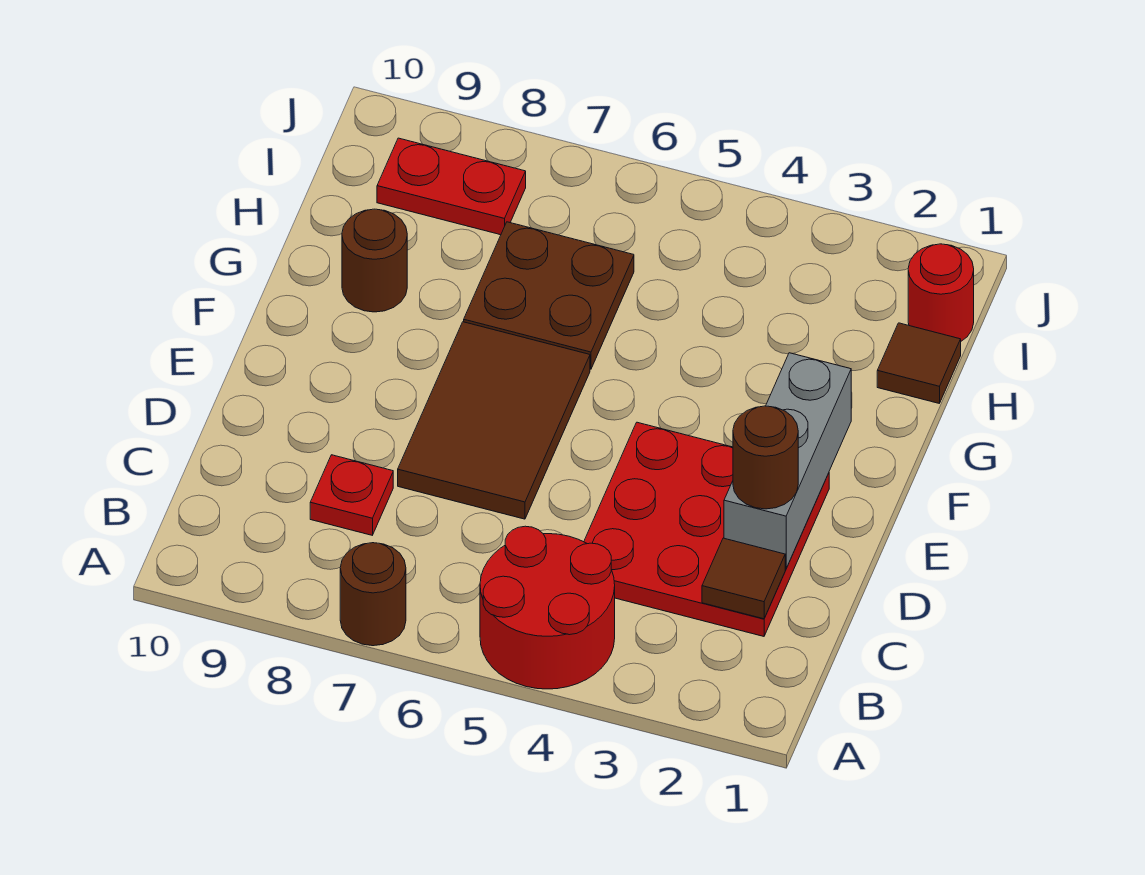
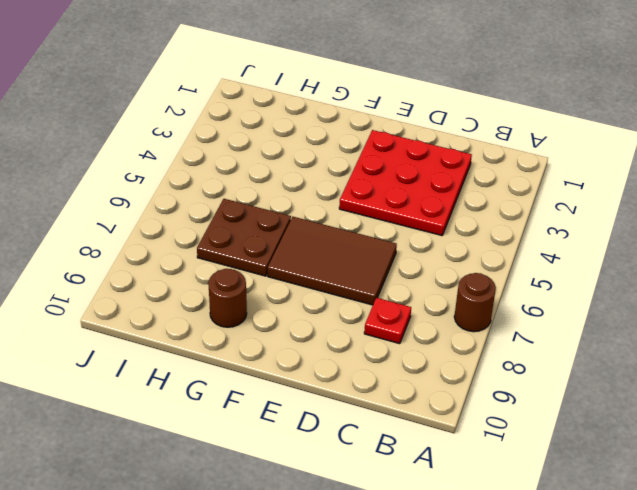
none -> red 2x2 round brick [480,526,615,689]
none -> brown 1x1 tile [877,323,961,403]
none -> red 1x1 round brick [908,244,974,341]

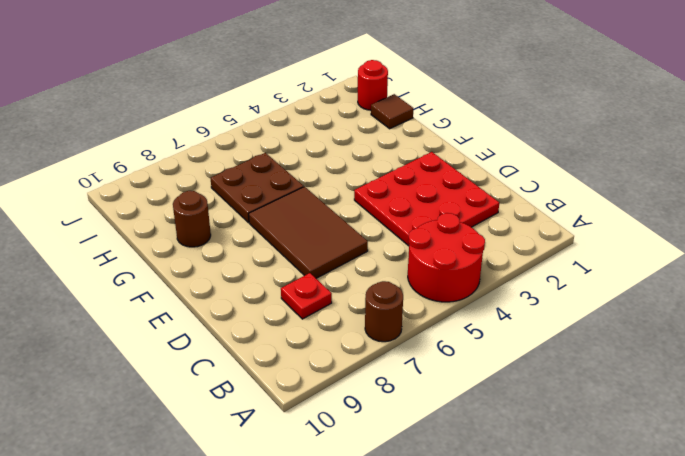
none -> red 1x2 plate [377,138,526,235]
none -> brown 1x1 tile [702,538,785,619]
none -> grey 1x3 brick [724,353,851,569]

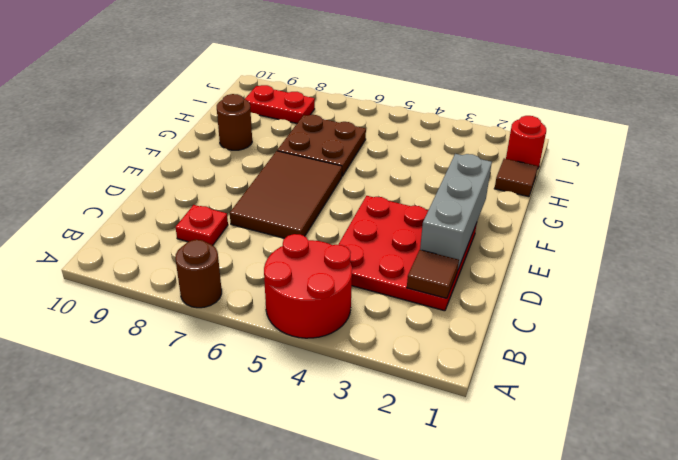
none -> brown 1x1 round brick [733,406,798,509]

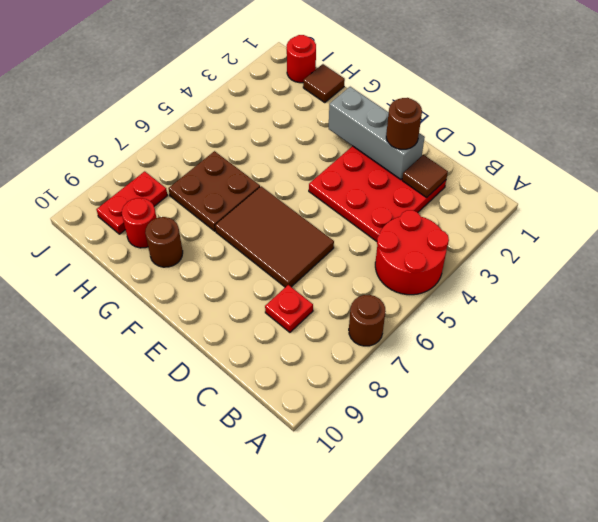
red 1x1 round brick [122,198,156,248] -> none

